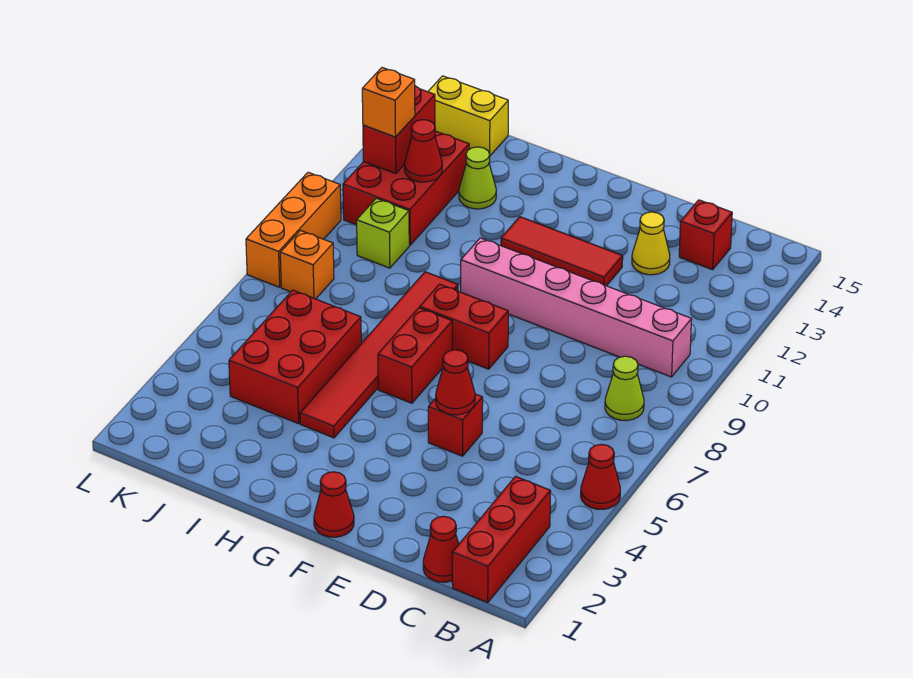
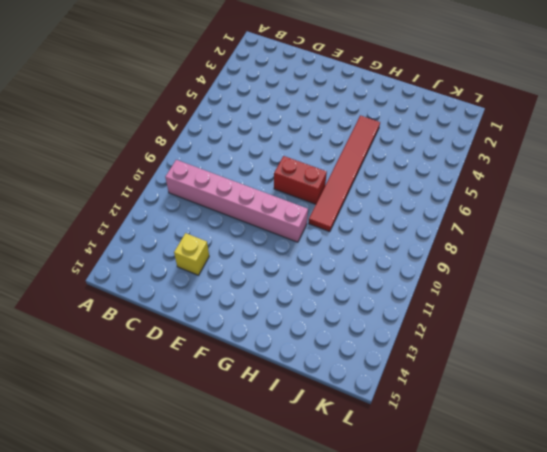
yellow 1x1 brick [174,233,209,275] -> yellow 1x1 cone [632,212,670,275]
none -> red 1x1 cone [581,444,620,509]
none -> red 1x3 brick [452,476,551,603]
none -> lime 1x1 cone [605,356,644,421]

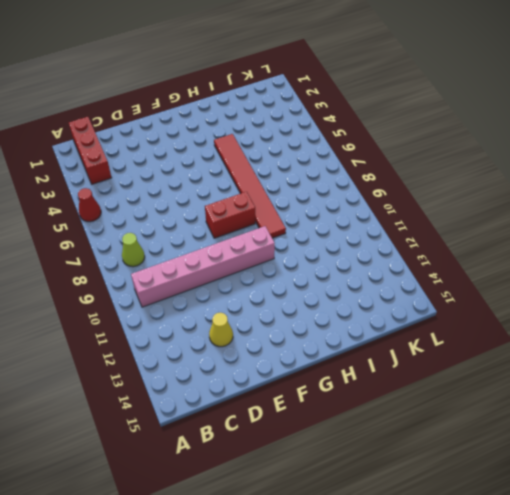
none -> red 1x1 cone [423,516,459,582]
none -> red 1x1 brick [679,200,732,270]
none -> red 1x1 brick [428,394,483,456]

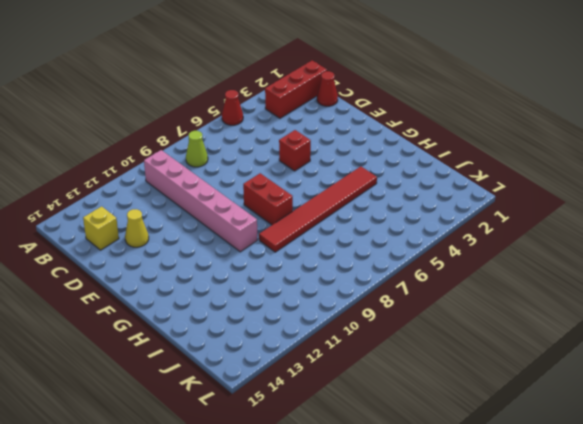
yellow 1x1 brick [83,206,119,250] -> red 1x1 brick [679,200,732,270]
none -> red 1x3 tile [501,217,623,286]
none -> red 1x1 cone [314,472,354,537]
none -> red 1x2 brick [378,308,452,403]

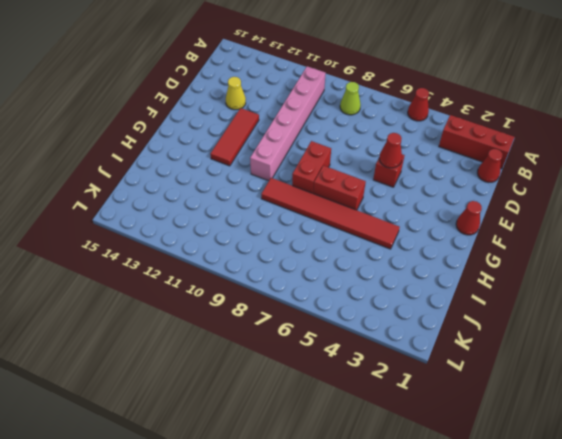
none -> red 1x1 brick [679,200,732,270]
none -> red 2x3 brick [229,290,361,424]
none -> lime 1x1 cone [459,147,496,209]

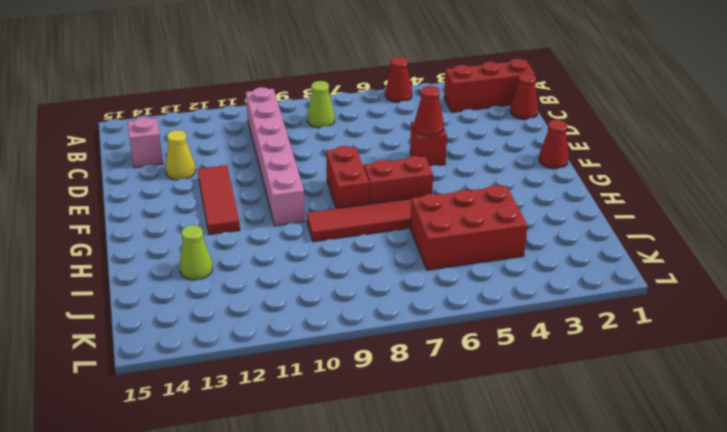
pink 1x1 brick [128,117,163,168] -> red 1x1 brick [679,200,732,270]
none -> lime 1x1 brick [357,198,409,268]
none -> red 2x3 brick [343,131,469,245]
none -> yellow 1x2 brick [428,76,508,156]

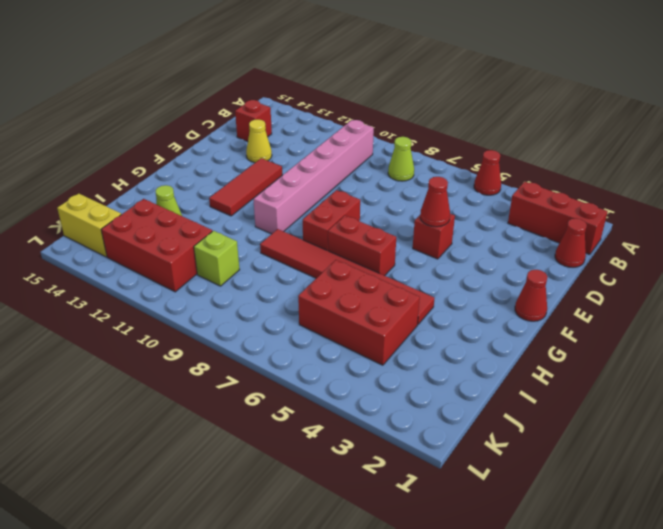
yellow 1x2 brick [57,193,121,257] -> yellow 1x2 brick turned to [428,76,508,156]
none -> orange 1x1 brick [280,231,334,299]
none -> orange 1x3 brick [246,172,341,287]
none -> red 1x1 cone [405,120,442,182]

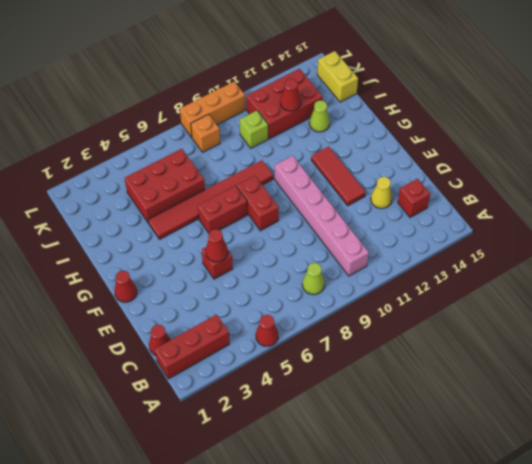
none -> red 1x2 brick [363,86,435,174]
none -> orange 1x1 brick [362,68,415,137]

